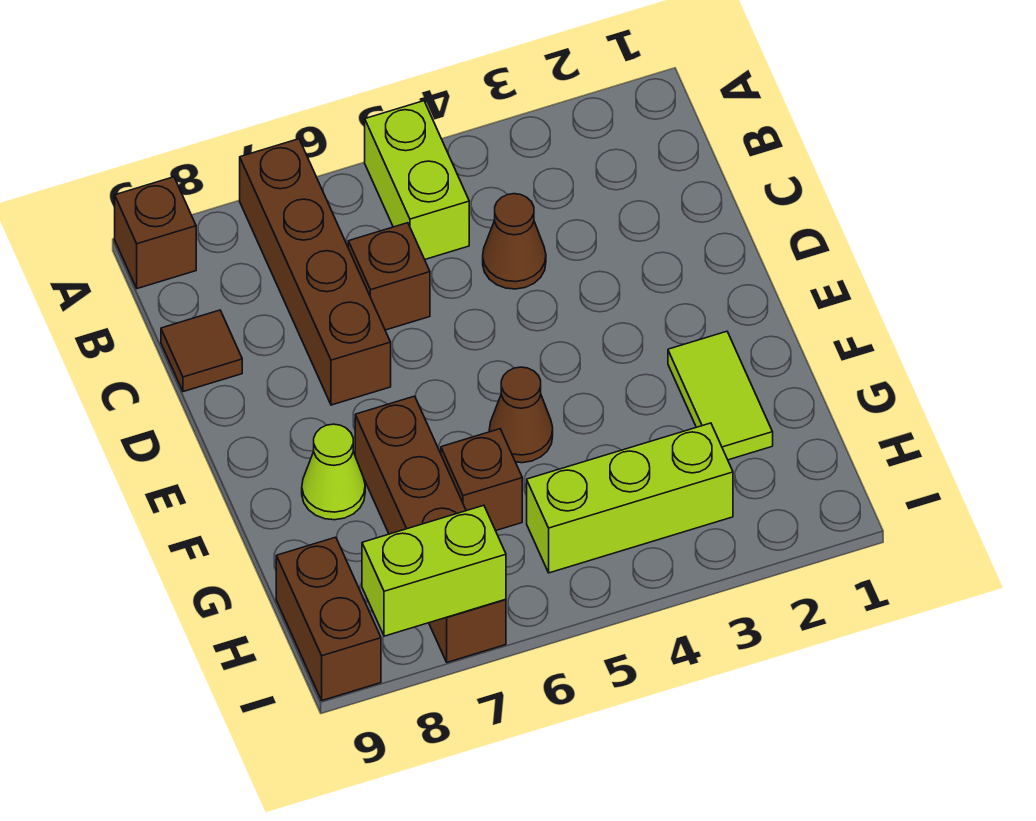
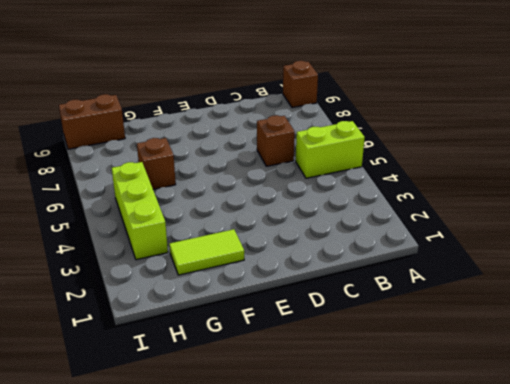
none -> brown 1x4 brick [240,139,391,405]
none -> brown 1x1 cone [483,194,546,289]
none -> brown 1x1 tile [161,310,242,392]

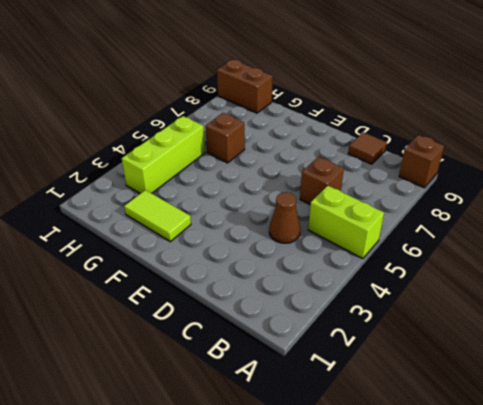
none -> brown 1x4 brick [240,139,391,405]
none -> brown 1x1 cone [489,367,553,463]
none -> brown 1x4 brick [355,396,506,662]

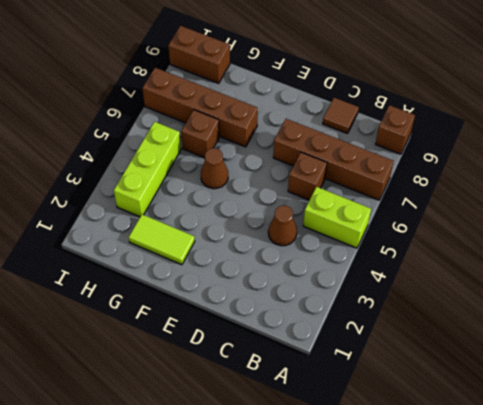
none -> lime 1x1 cone [302,424,365,520]
none -> lime 1x2 brick [362,505,506,636]

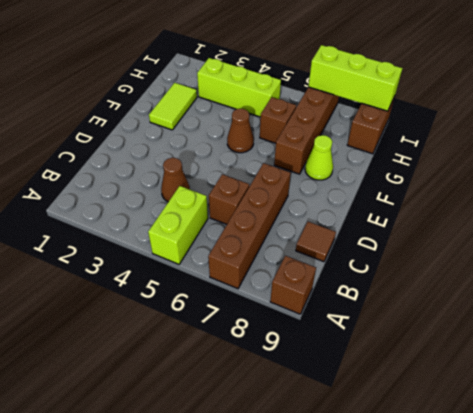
lime 1x3 brick [308,45,402,111] -> lime 1x2 brick [362,505,506,636]

